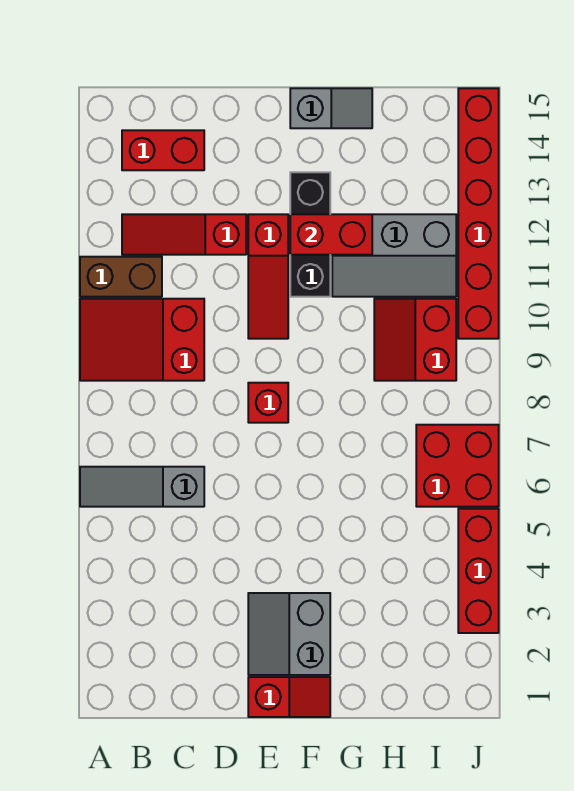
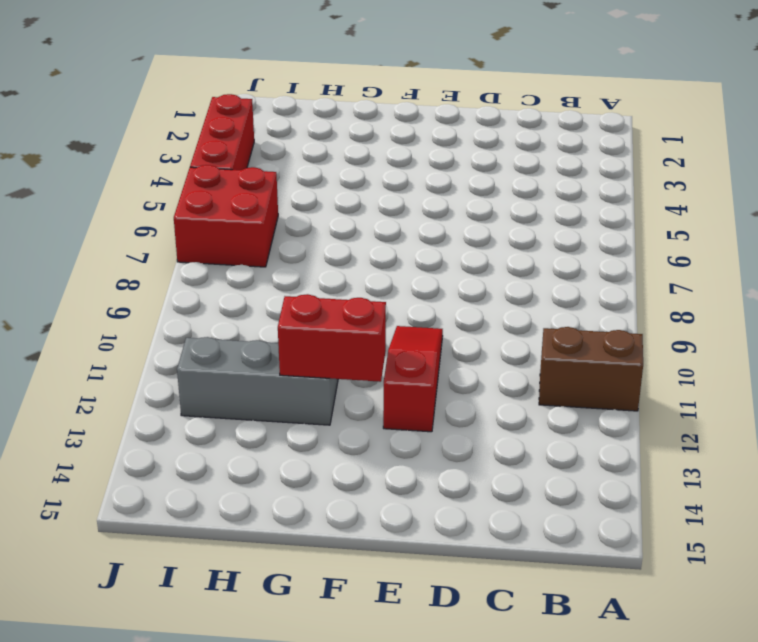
none -> grey 1x3 slope [80,467,204,507]
none -> red 2x3 slope [80,299,204,381]
none -> red 1x3 slope [122,214,246,255]

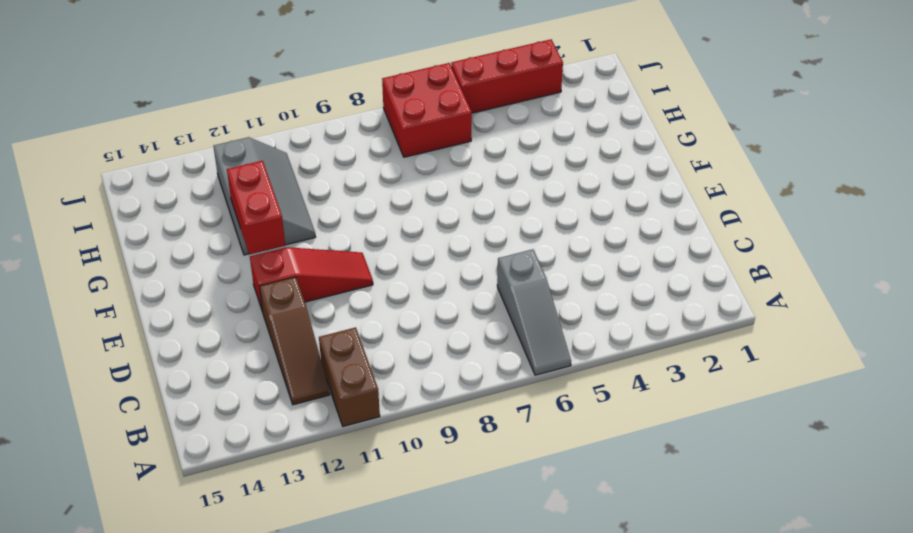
brown 1x3 slope [259,277,330,405] -> red 1x3 slope [122,214,246,255]
none -> red 2x3 slope [80,299,204,381]
none -> red 1x2 brick [122,130,204,170]
none -> red 1x2 slope [248,677,330,717]

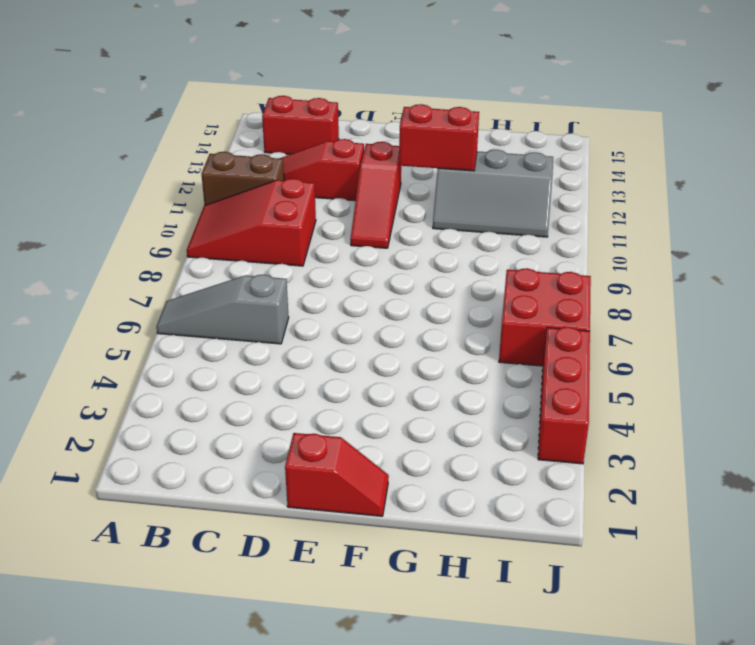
none -> grey 2x2 slope [248,593,330,675]
none -> red 1x1 brick [248,383,288,423]
none -> black 1x3 brick [290,172,330,297]

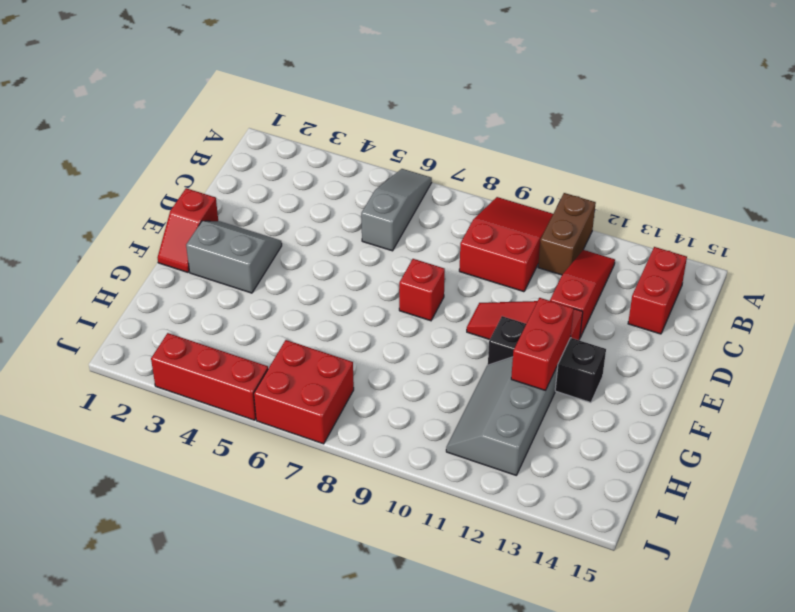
none -> grey 1x2 slope [290,88,372,128]
none -> red 2x2 slope [374,299,456,381]
none -> red 1x6 brick [458,88,499,339]

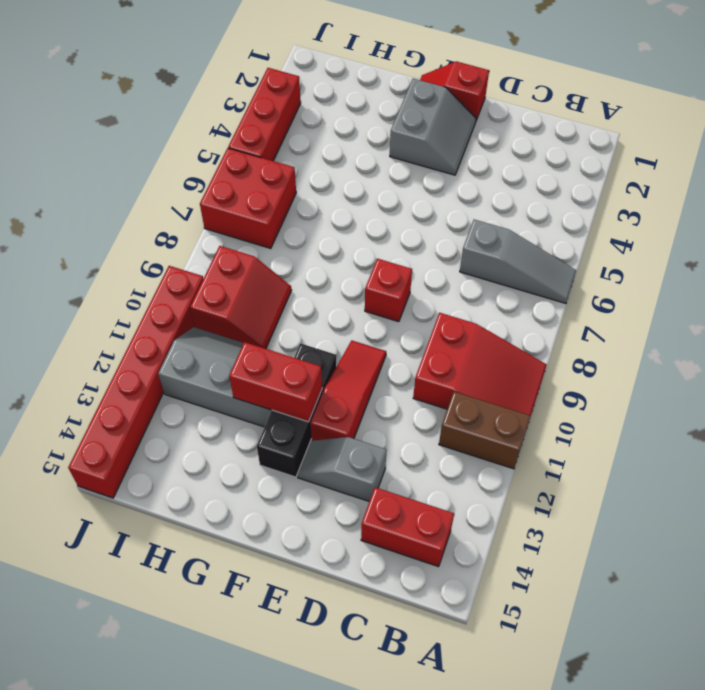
grey 1x2 slope [297,437,387,502] -> grey 1x2 slope moved to [290,88,372,128]
none -> red 1x3 slope [122,214,246,255]

